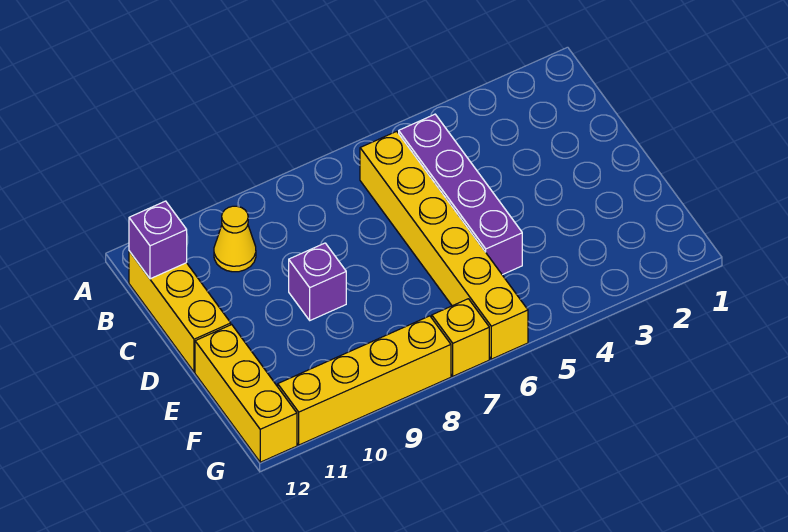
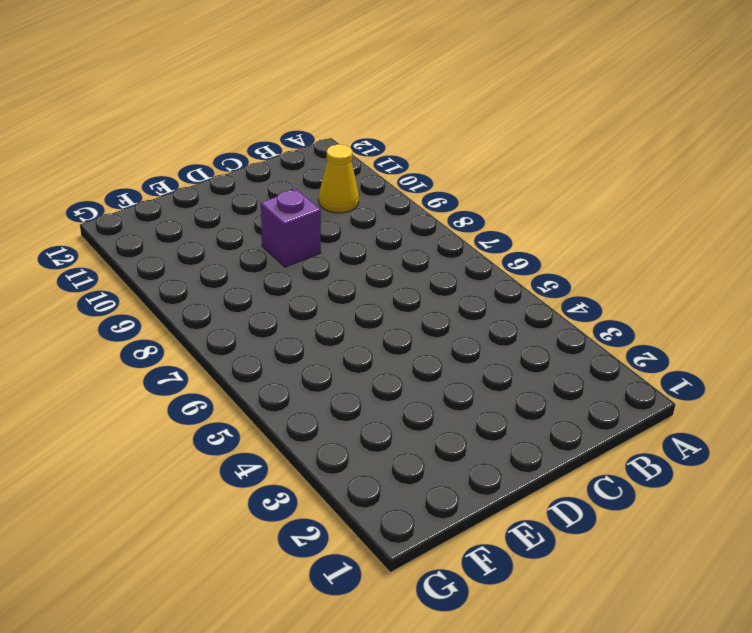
none -> purple 1x4 brick [399,114,522,275]
none -> yellow 1x6 brick [360,131,528,359]

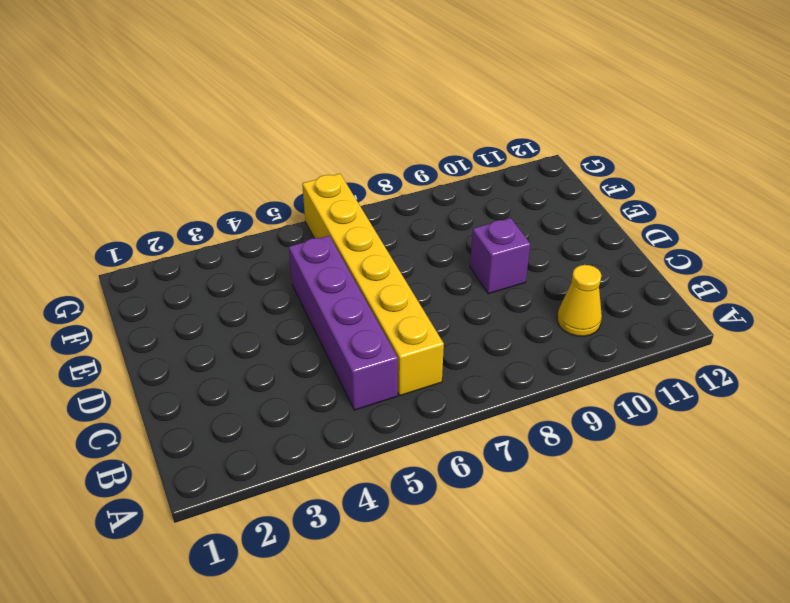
none -> yellow 1x3 brick [129,251,231,372]
none -> yellow 1x3 brick [195,325,297,462]

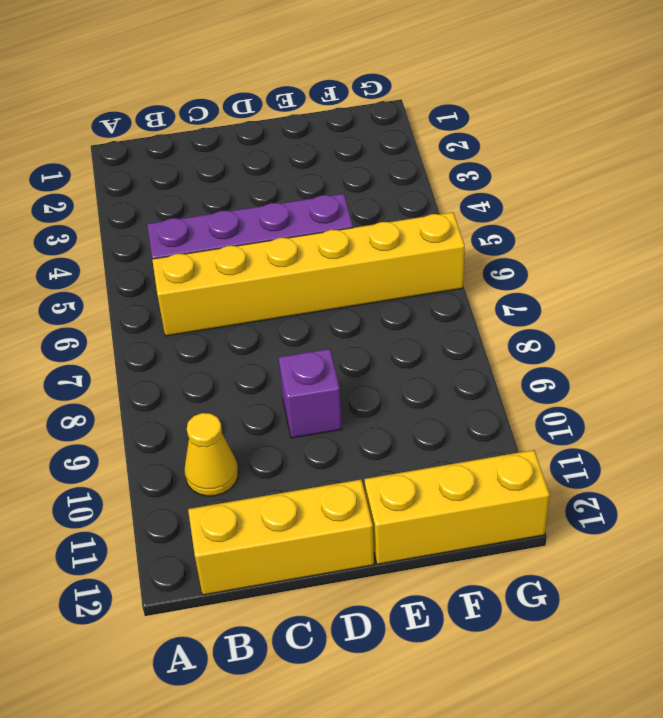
none -> yellow 1x1 brick [432,299,489,376]
none -> yellow 1x4 brick [278,316,451,445]

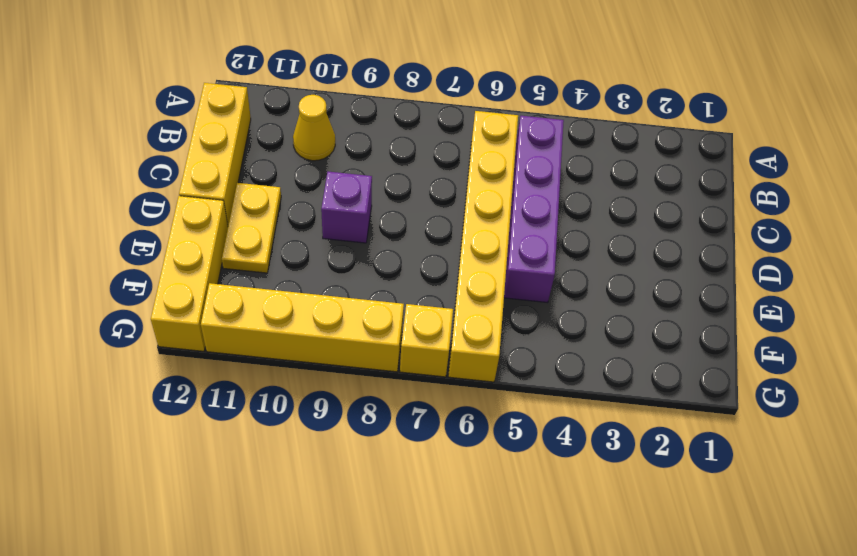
yellow 1x2 plate [222,183,281,273] -> none
none -> purple 1x1 brick [129,201,187,279]

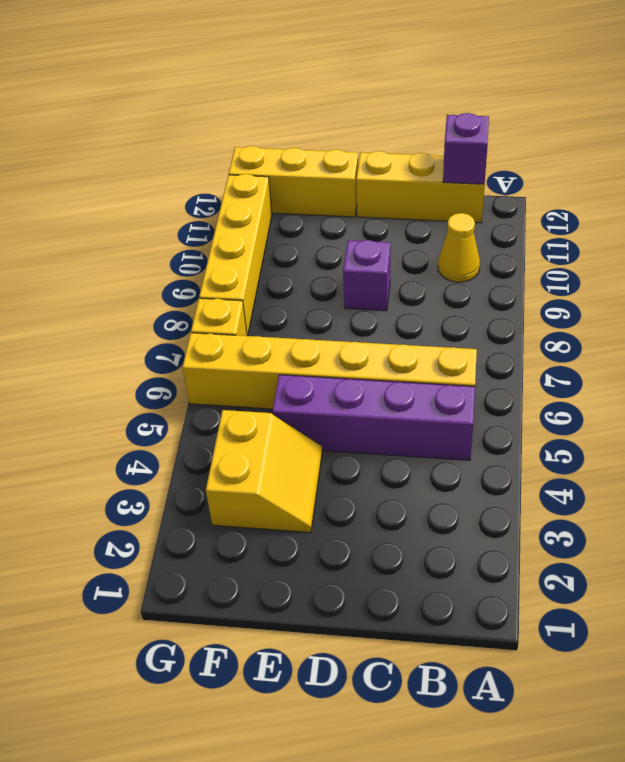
yellow 2x2 slope [206,410,322,533] -> none

